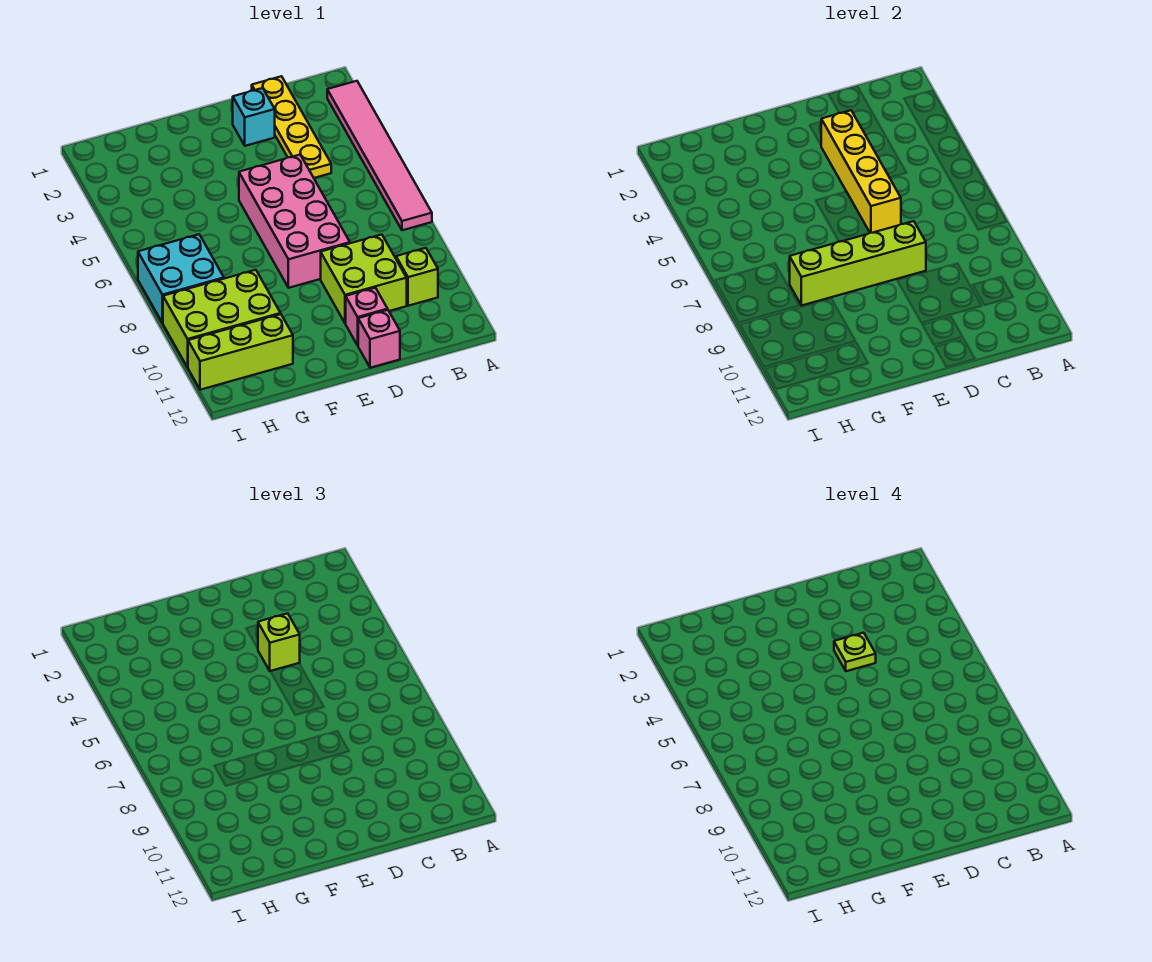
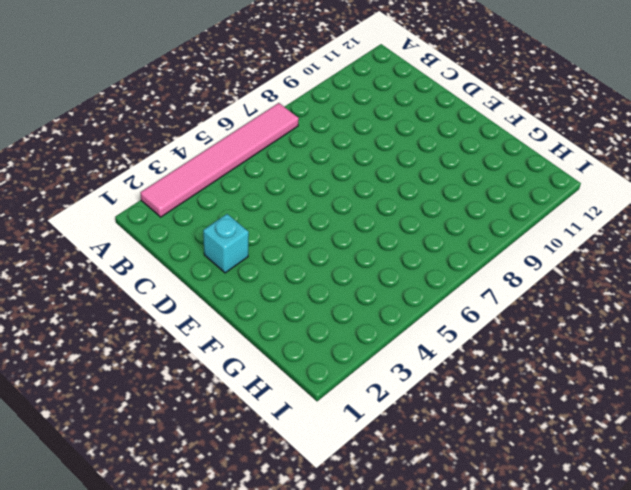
none -> lime 1x1 brick [396,248,438,306]
none -> yellow 1x4 plate [252,76,331,178]
none -> lime 2x2 brick [321,235,407,323]

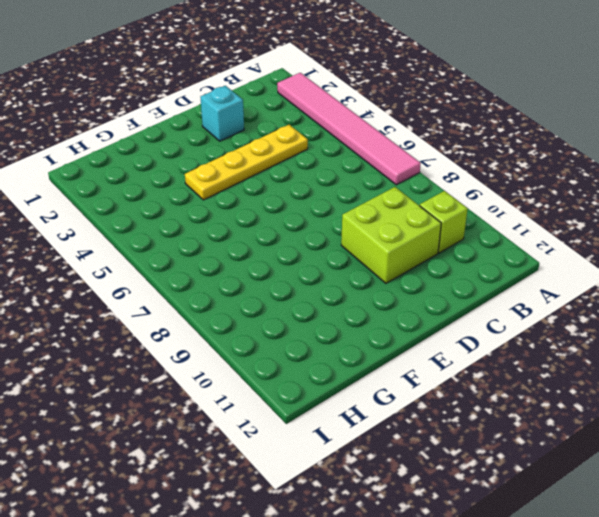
yellow 1x4 plate [185,125,308,200] -> yellow 1x4 plate turned to [252,76,331,178]
none -> pink 2x4 brick [239,155,350,288]
none -> pink 1x1 brick [346,288,388,345]
none -> pink 1x1 brick [358,310,400,368]

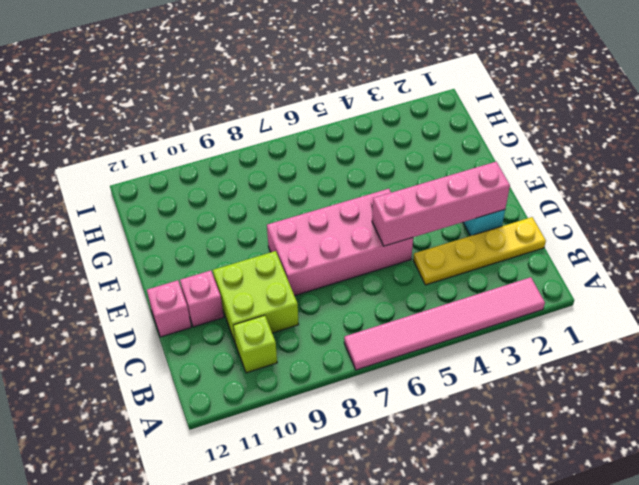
pink 1x4 brick [372,162,510,246] -> yellow 1x4 brick [821,110,901,233]
none -> lime 2x3 brick [163,270,281,367]
none -> lime 1x3 brick [188,314,293,390]
none -> cyan 2x2 brick [138,234,224,323]

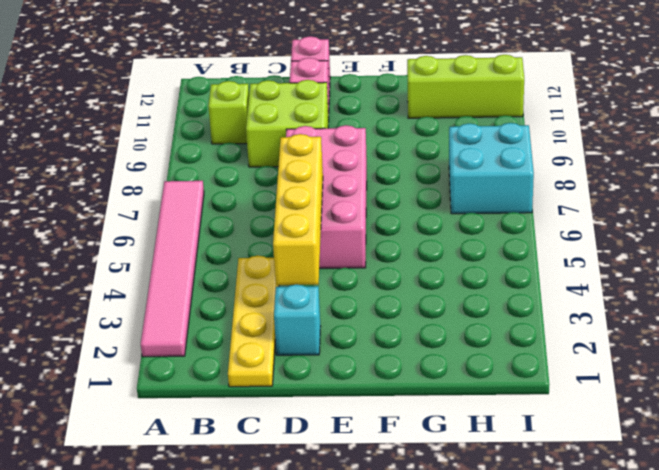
none -> lime 2x3 brick [163,270,281,367]
none -> lime 1x4 brick [790,221,926,305]
none -> lime 1x1 brick [258,613,300,671]

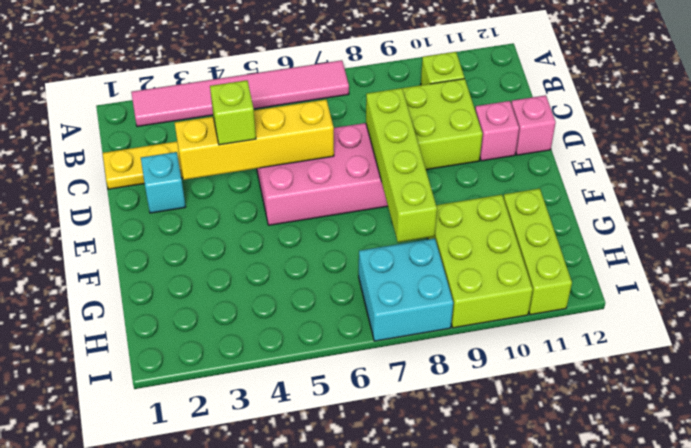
none -> lime 1x1 plate [834,633,876,671]

